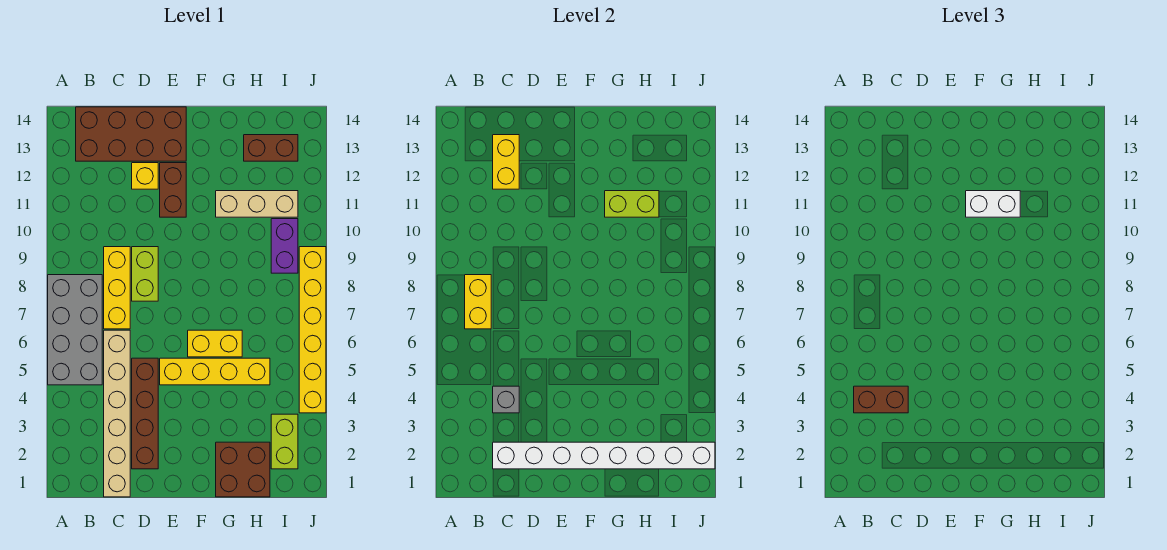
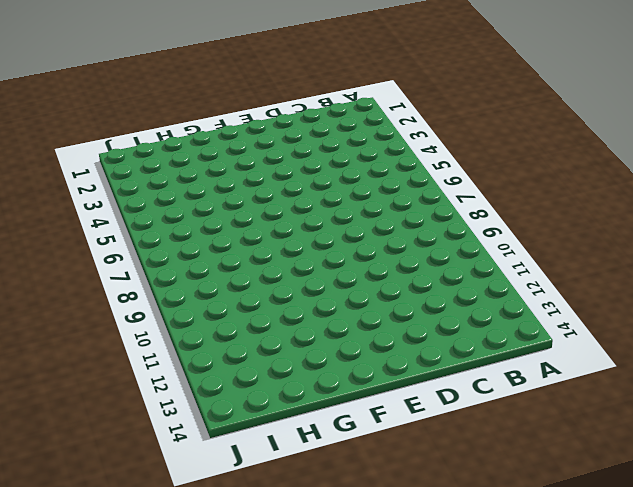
none -> grey 2x4 brick [48,275,102,385]
none -> brown 2x4 brick [76,107,186,161]
none -> tan 1x6 brick [104,330,130,497]

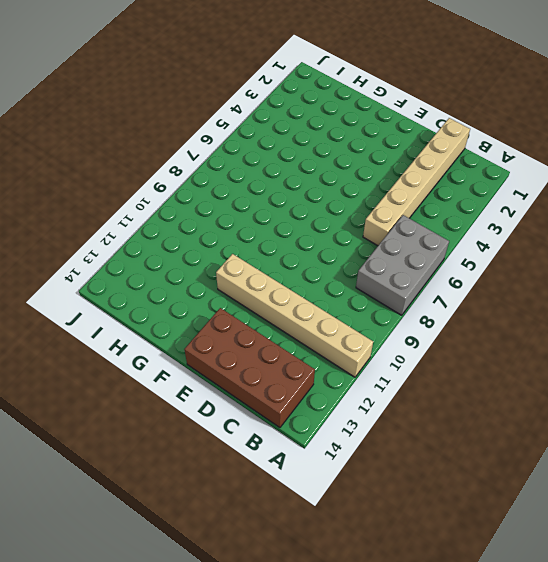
grey 2x3 brick [356,215,449,315] -> grey 2x4 brick [48,275,102,385]
tan 1x6 brick [216,254,373,377] -> brown 1x2 brick [160,163,186,217]
none -> yellow 1x3 brick [104,247,130,329]
none -> brown 1x4 brick [132,358,158,469]
none -> lime 1x2 brick [132,247,158,301]

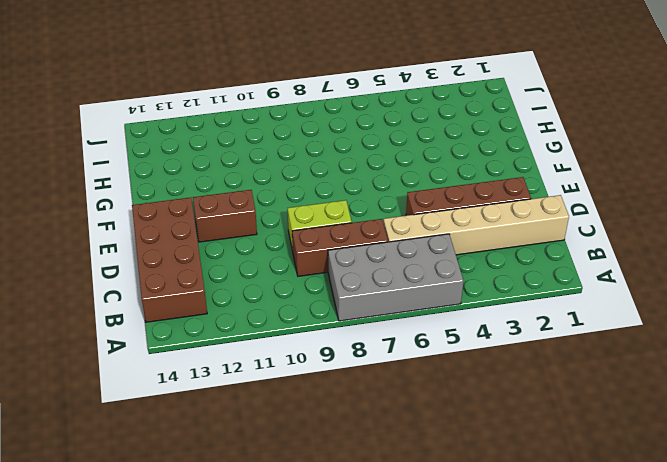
brown 1x3 brick [292,219,388,276] -> yellow 1x3 brick [104,247,130,329]
none -> yellow 1x1 brick [132,163,158,189]
none -> yellow 1x4 brick [160,358,270,385]
none -> yellow 1x2 brick [188,330,242,357]

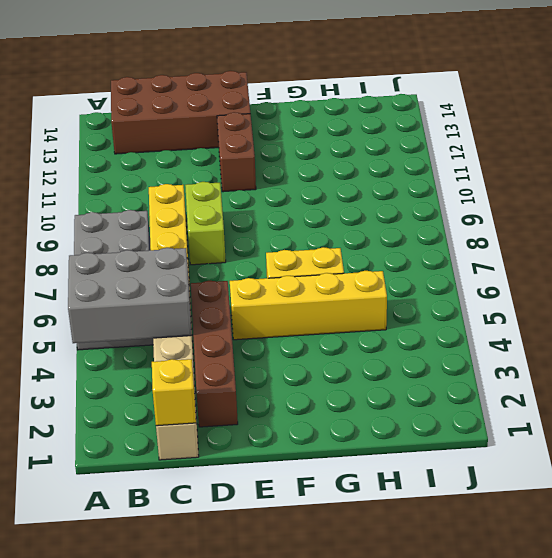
grey 2x3 brick [68,248,191,343] -> grey 1x1 brick [493,386,519,413]
yellow 1x1 brick [152,359,196,426] -> yellow 1x1 brick moved to [132,163,158,189]
none -> brown 2x2 brick [216,442,270,497]
none -> tan 1x3 brick [216,191,298,217]
none -> brown 1x2 brick [244,135,298,161]

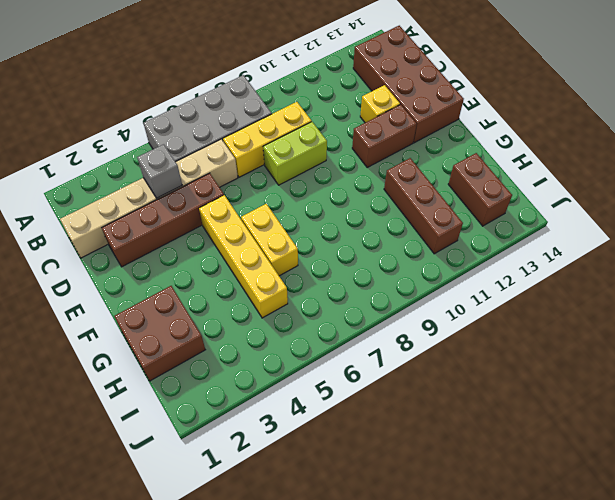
brown 1x3 brick [384,158,463,254] -> tan 1x3 brick [216,191,298,217]
none -> lime 1x2 brick [271,414,298,469]
none -> purple 1x2 brick [271,219,298,273]
none -> yellow 1x6 brick [299,247,326,413]

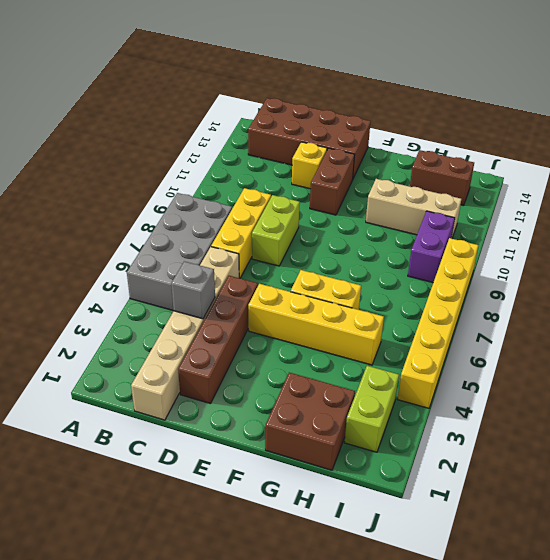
none -> yellow 1x2 brick [465,275,491,329]
none -> white 1x8 brick [493,442,715,469]
none -> yellow 1x2 brick [493,135,519,189]

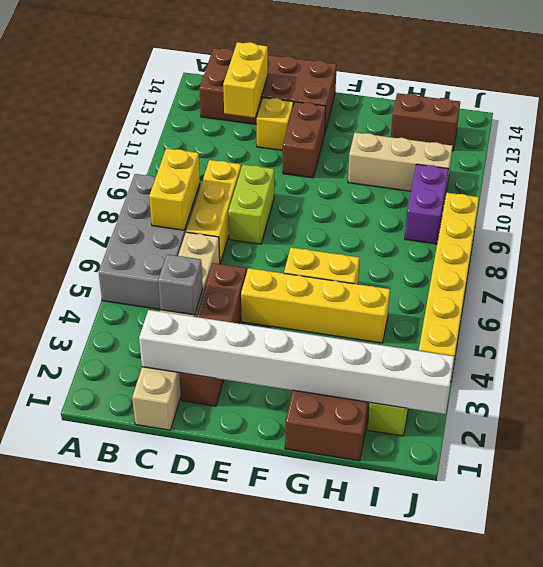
none -> lime 1x2 brick [605,191,659,217]
none -> brown 1x2 brick [854,386,908,413]
none -> white 1x2 brick [966,191,1020,217]

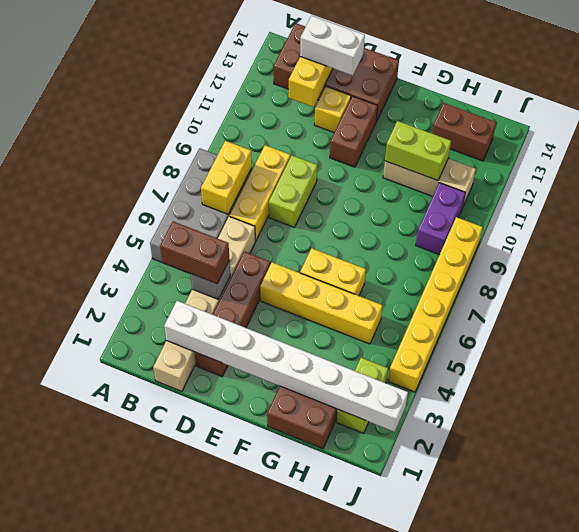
white 1x2 brick [300,16,365,76] -> white 1x2 brick moved to [966,191,1020,217]

